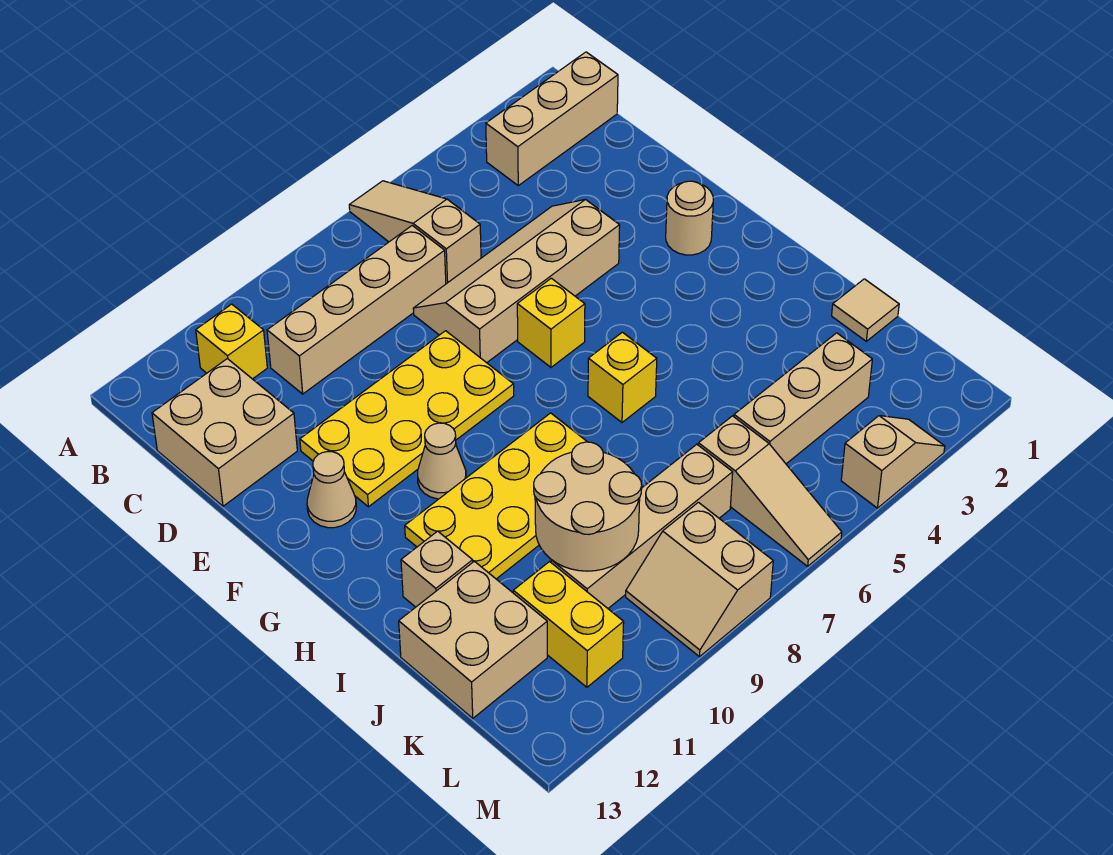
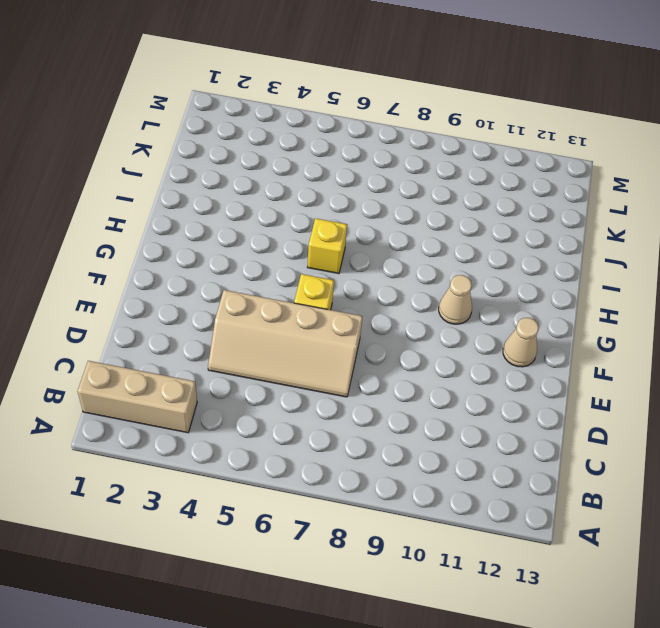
none -> tan 1x3 slope [349,181,481,284]
none -> yellow 1x1 brick [196,304,267,379]
none -> tan 1x4 brick [267,226,446,394]

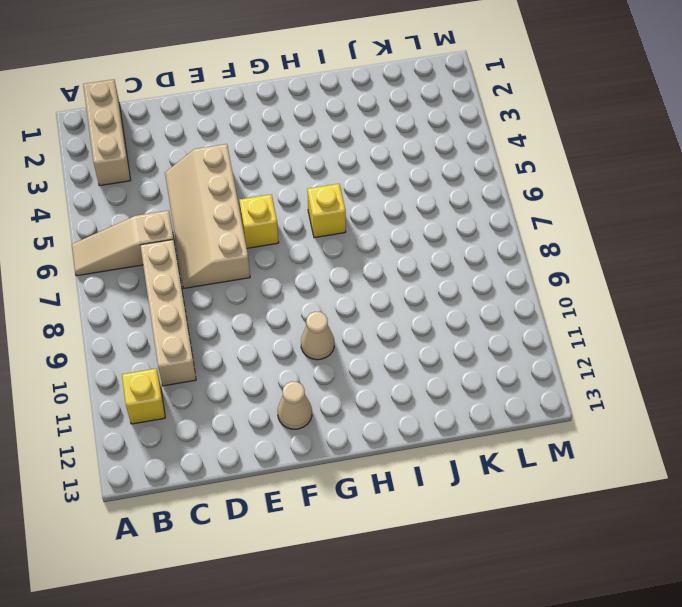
none -> tan 2x2 brick [152,359,297,506]
none -> yellow 2x4 plate [300,331,514,507]
none -> tan 1x1 round brick [666,181,713,255]

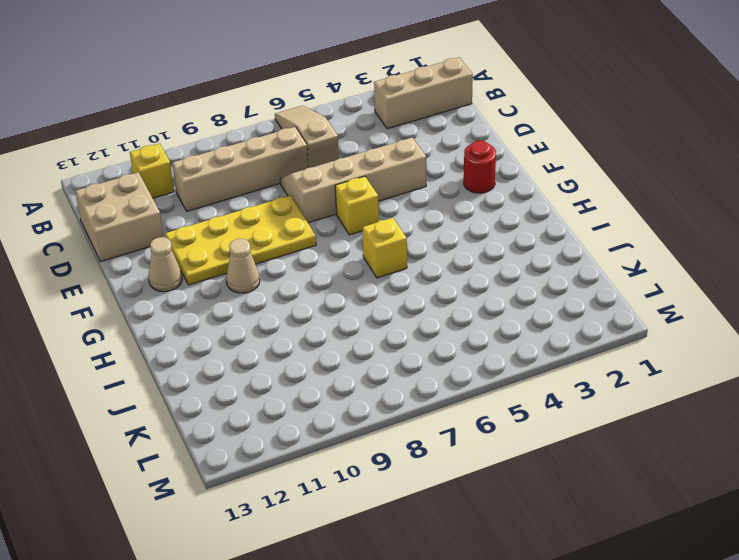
red 1x1 round brick [464,141,496,193] -> tan 1x1 round brick [666,181,713,255]
none -> yellow 2x4 plate [405,413,587,579]
none -> tan 1x1 brick [401,531,473,607]
none -> tan 1x1 tile [832,279,899,341]

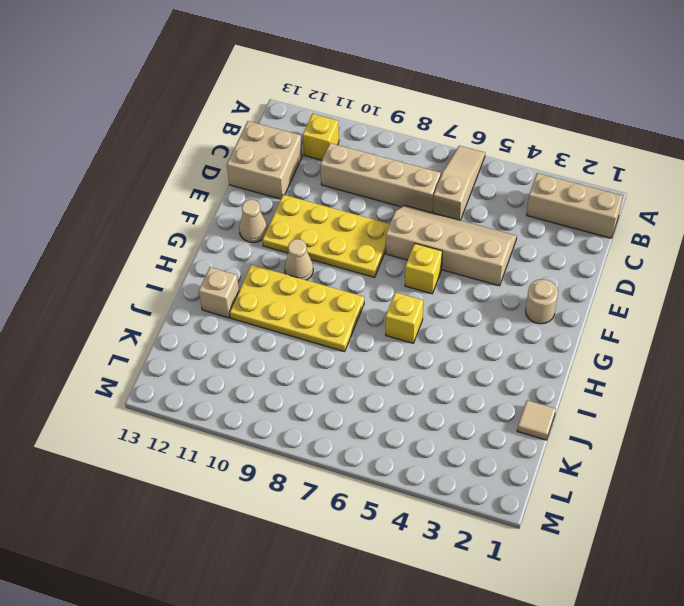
none -> tan 2x2 brick [399,561,547,718]
none -> tan 1x3 brick [734,333,872,464]
none -> tan 1x3 slope [698,416,842,566]

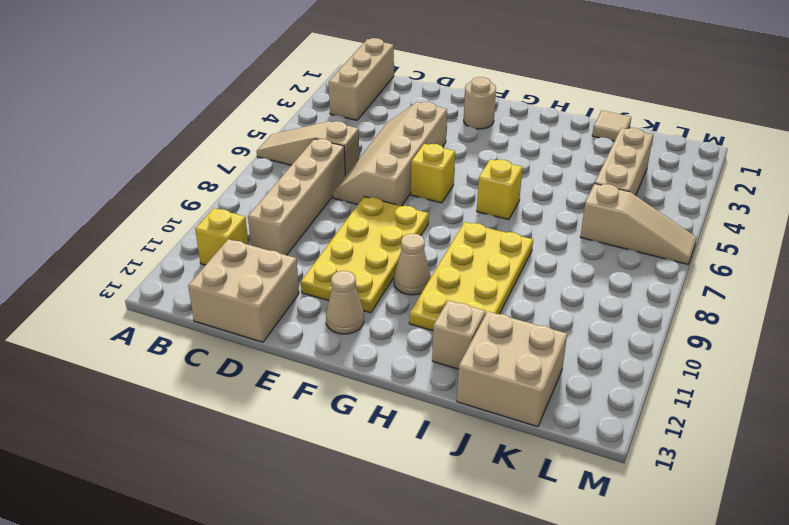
none -> tan 1x4 brick [551,444,733,608]
none -> yellow 1x2 brick [513,562,624,687]
none -> tan 2x2 slope [626,502,773,657]

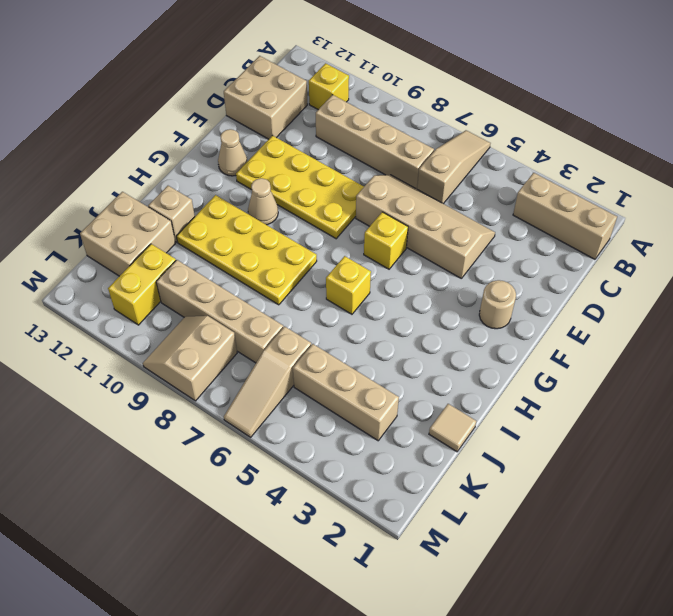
none -> tan 1x2 slope [841,416,945,508]
none -> tan 2x2 round brick [534,442,642,571]

